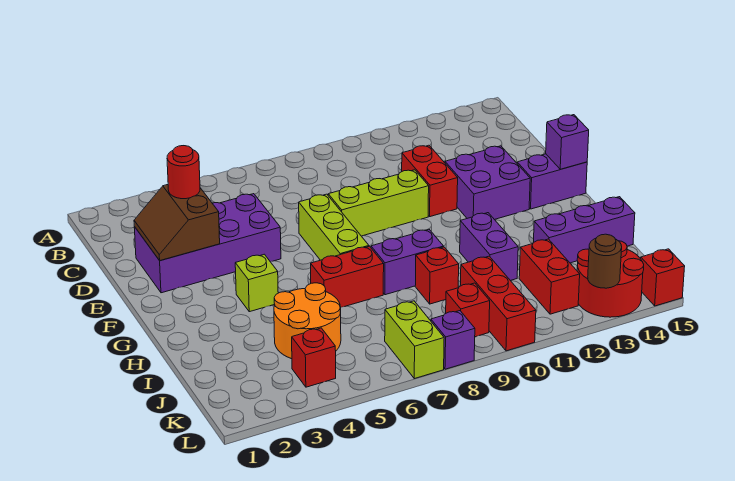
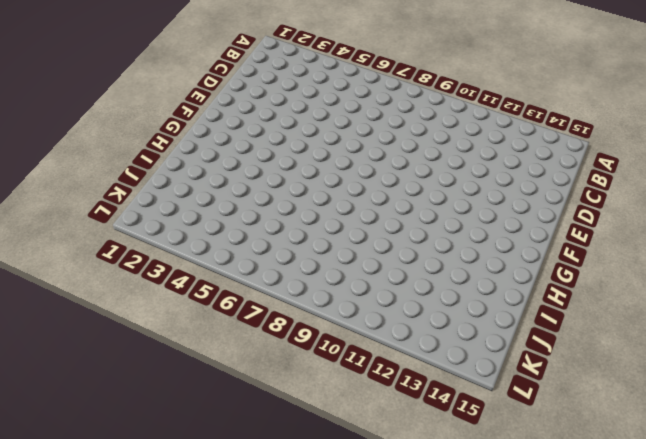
none -> purple 2x4 brick [134,194,281,293]
none -> red 1x2 brick [402,145,458,217]
none -> lime 1x3 brick [299,194,369,260]

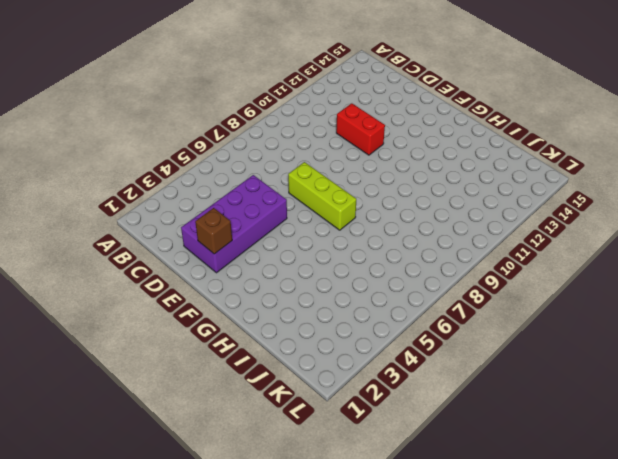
brown 1x1 brick [195,208,232,254] -> brown 2x2 slope [134,185,220,261]
none -> lime 1x3 brick [328,170,429,236]
none -> purple 2x2 brick [445,146,530,220]
none -> purple 1x2 brick [517,154,587,209]

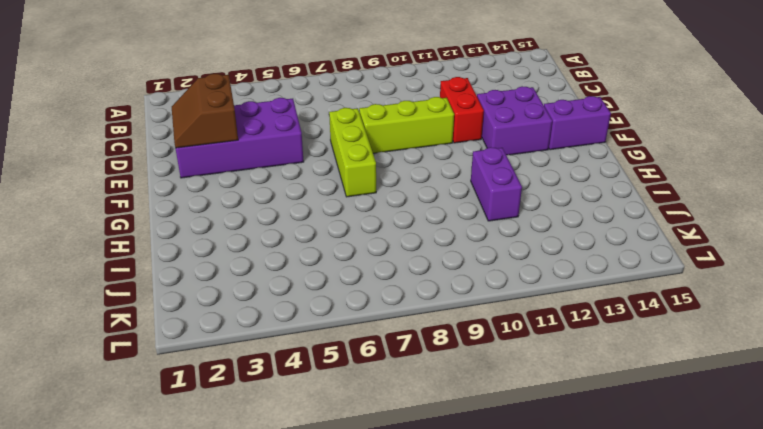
none -> lime 1x1 brick [235,254,278,312]
none -> red 1x2 brick [311,246,384,307]
none -> purple 1x2 brick [371,230,444,295]

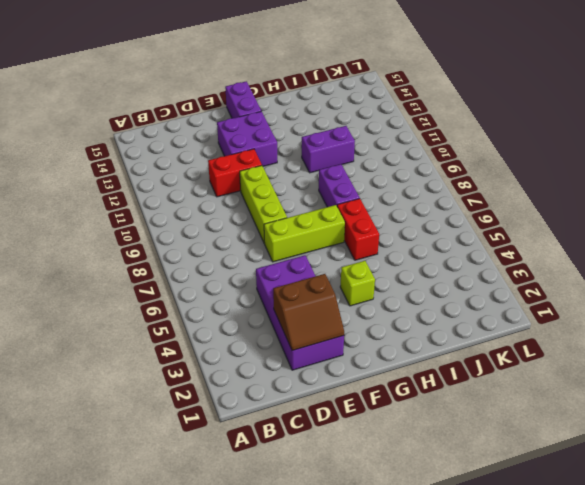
none -> orange 2x2 round brick [274,283,341,359]
none -> red 1x1 brick [415,247,459,304]
none -> purple 1x3 brick [533,197,635,263]

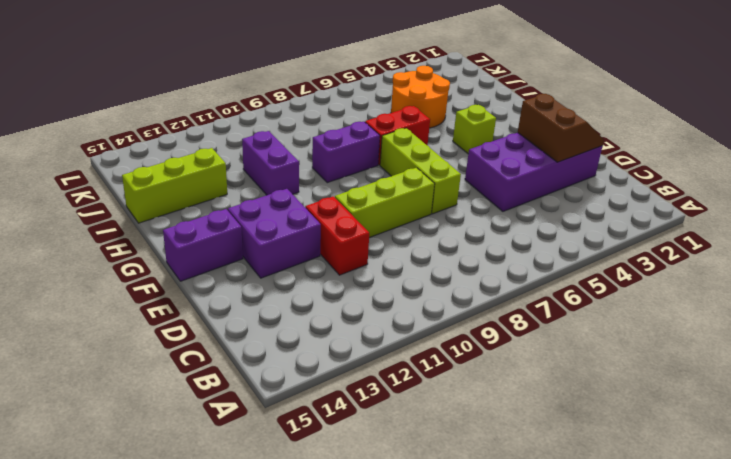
lime 1x3 brick [122,148,227,223] -> purple 1x3 brick [533,197,635,263]
none -> red 1x1 brick [415,247,459,304]
none -> red 1x3 brick [460,256,536,351]
none -> red 1x2 brick [519,239,580,314]

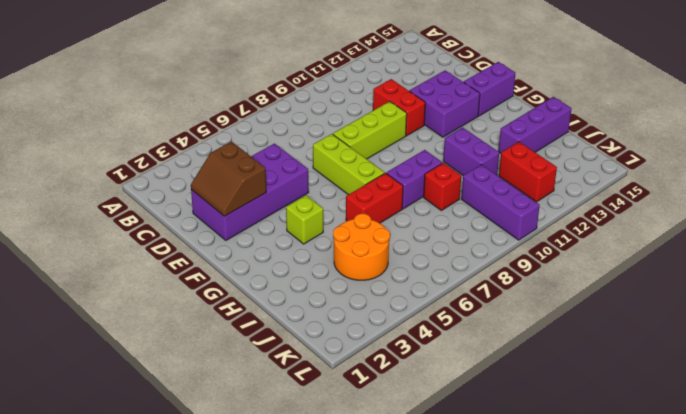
purple 1x3 brick [462,164,540,240] -> red 1x3 brick [460,256,536,351]
none -> red 1x1 brick [292,328,336,387]
none -> lime 1x2 brick [385,301,444,379]
none -> red 1x1 brick [446,283,490,337]

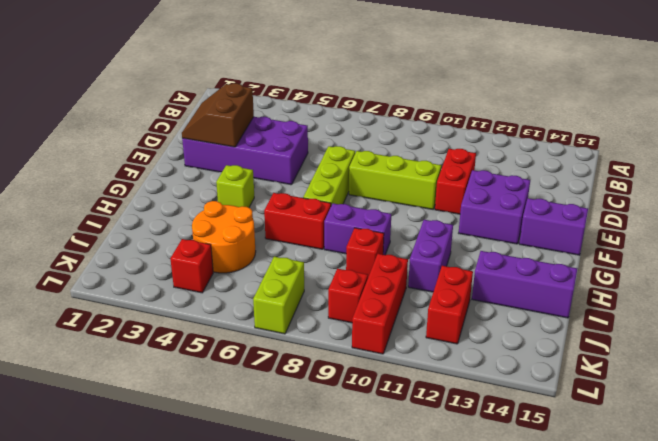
none -> red 2x2 round brick [577,241,644,317]
none -> purple 1x1 brick [431,311,475,369]
none -> red 1x1 brick [641,249,685,306]

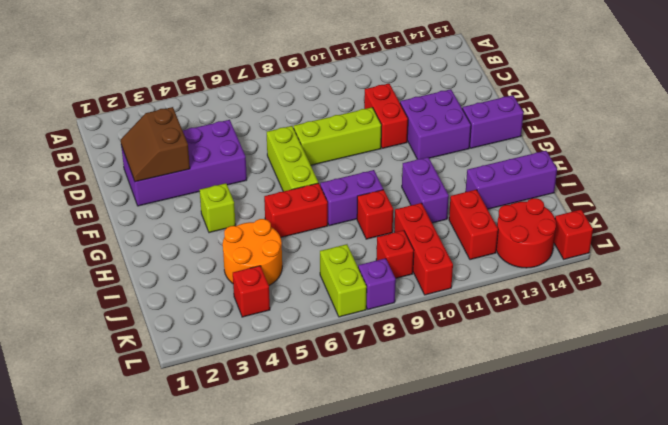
none -> purple 1x1 brick [546,115,589,169]
none -> brown 1x1 round brick [588,234,622,288]
none -> red 1x1 round brick [167,146,200,199]

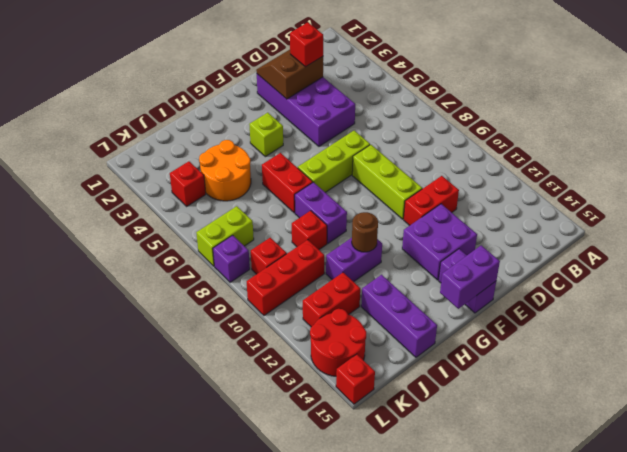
red 1x1 brick [290,22,323,67] -> red 1x1 round brick [167,146,200,199]
purple 1x2 brick [440,245,500,309] -> purple 1x1 brick [546,115,589,169]
brown 1x1 round brick [352,212,378,252] -> brown 1x1 round brick moved to [588,234,622,288]

